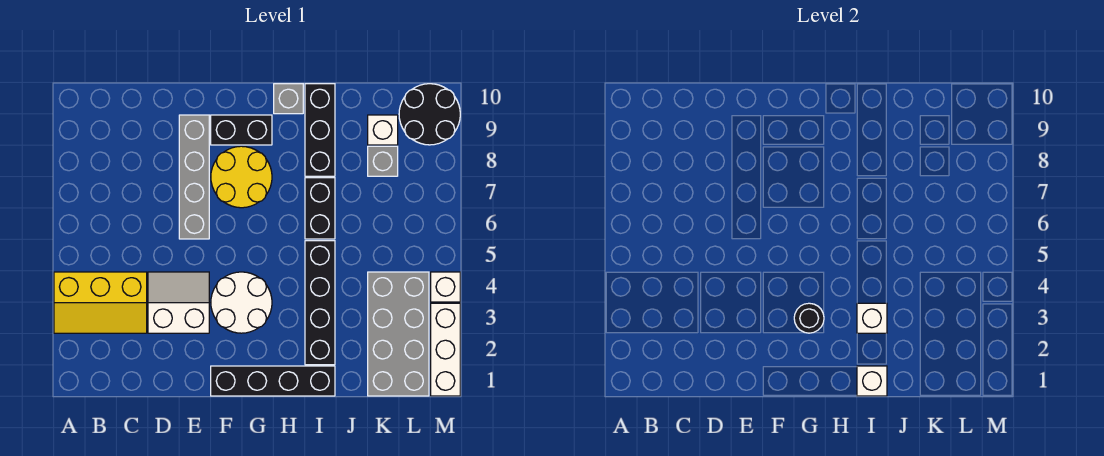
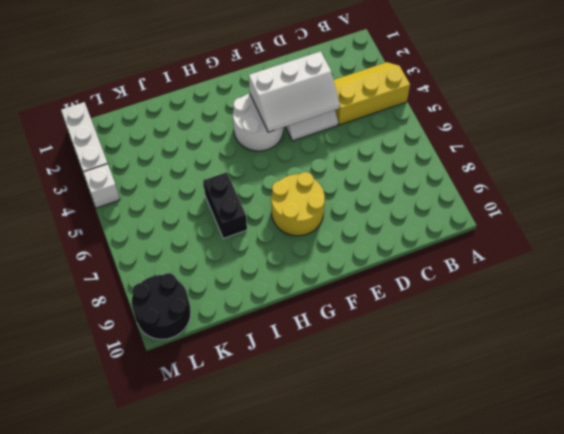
white 2x3 slope [249,51,340,132] -> none
none -> grey 1x4 brick [179,115,209,239]
none -> black 1x4 brick [211,366,335,396]
none -> black 1x2 brick [211,115,272,145]

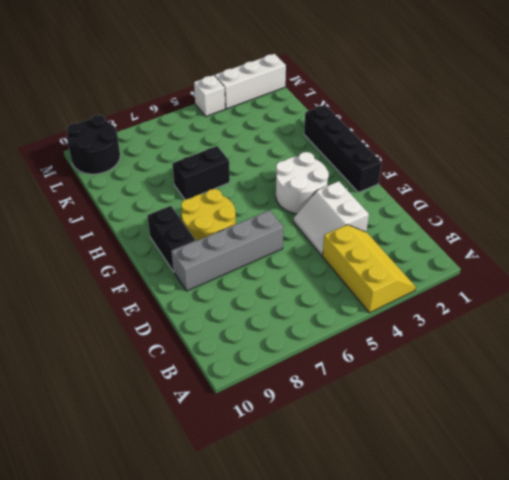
none -> grey 1x1 brick [274,84,303,114]
none -> black 1x4 brick [305,241,335,365]
none -> black 1x3 brick [305,84,335,176]

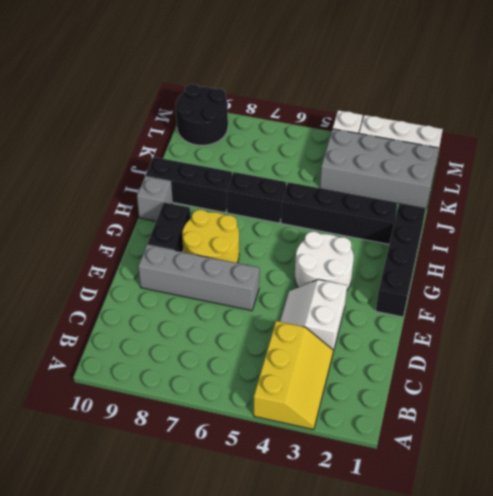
none -> grey 1x1 brick [368,146,398,176]
none -> white 1x1 brick [368,115,398,145]
none -> black 1x1 round brick [794,303,824,333]

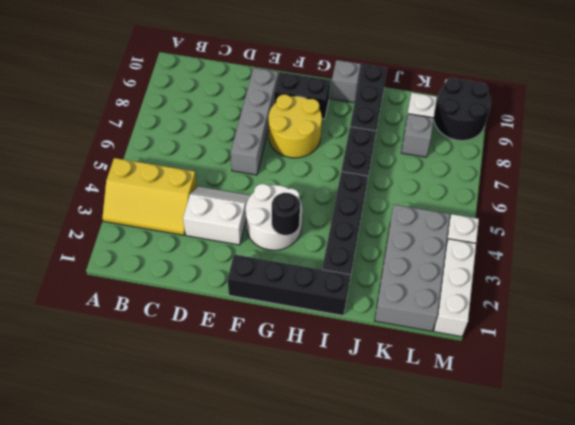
none -> white 1x1 brick [857,366,887,396]
none -> white 1x1 brick [857,303,887,333]

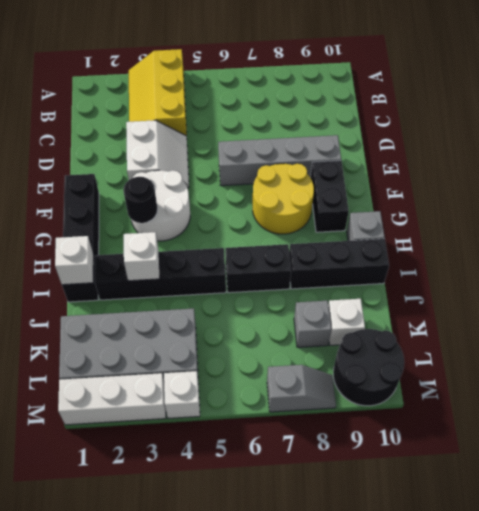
grey 1x2 slope [267,365,336,412] -> none

